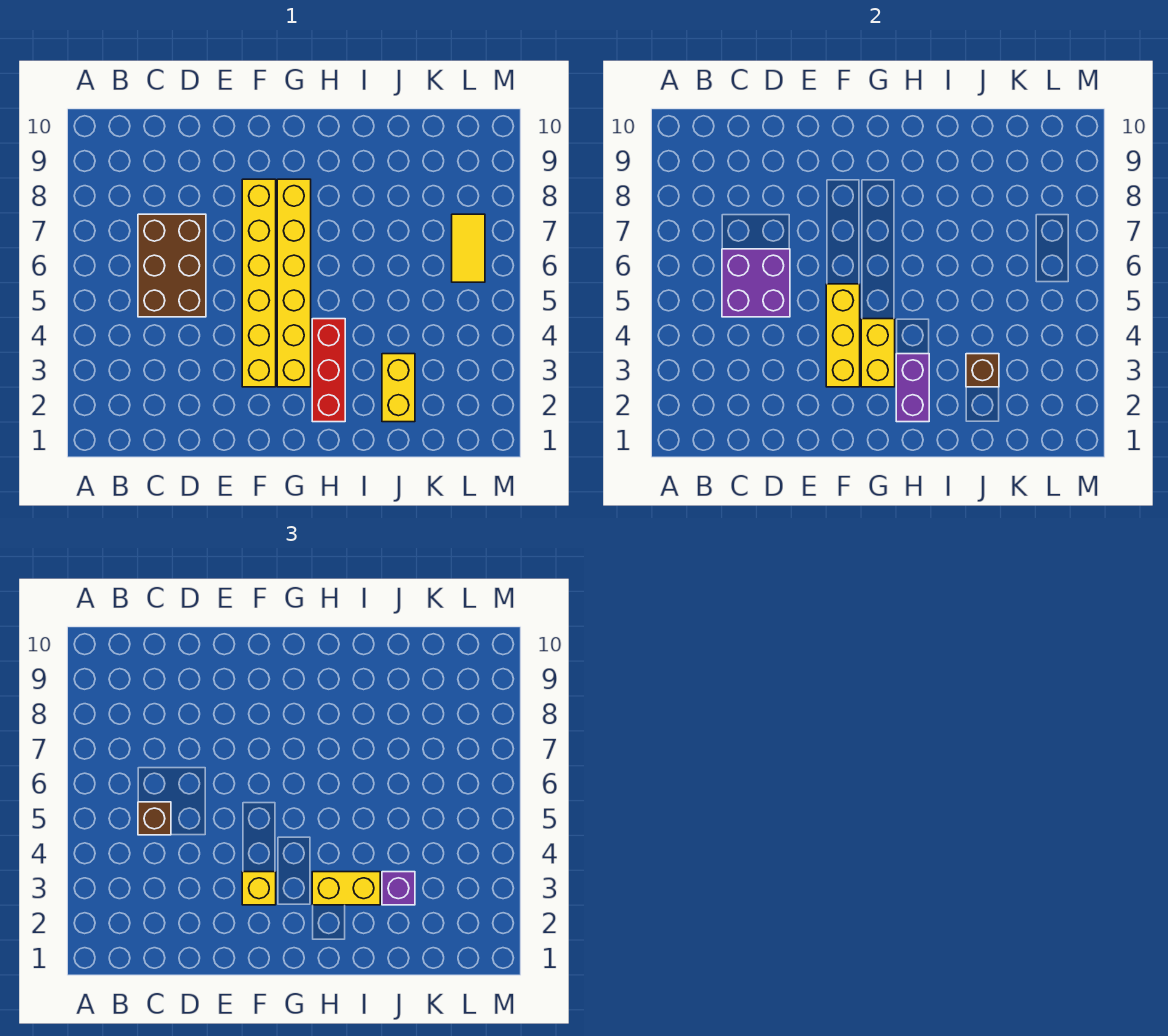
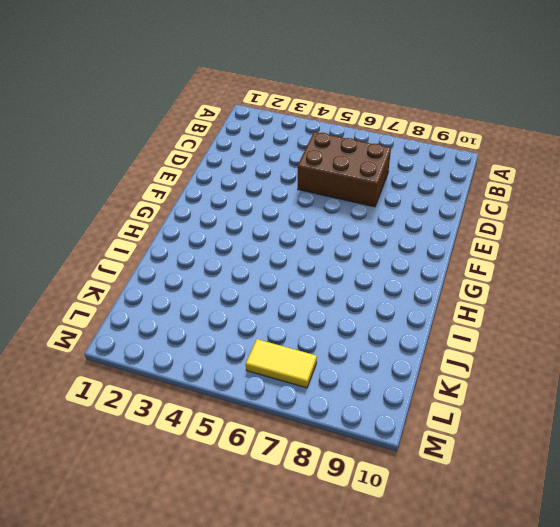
none -> yellow 1x6 brick [242,179,276,387]
none -> yellow 1x6 brick [277,179,311,387]
none -> red 1x3 brick [312,319,345,422]

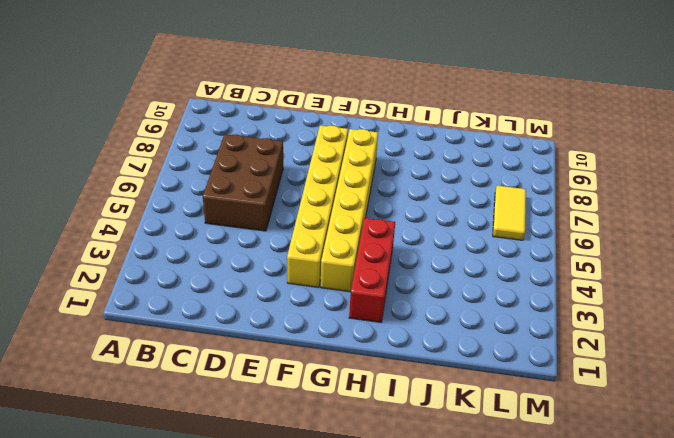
none -> yellow 1x2 brick [382,354,415,422]
none -> purple 2x2 brick [722,249,790,317]
none -> yellow 1x3 brick [826,284,860,387]

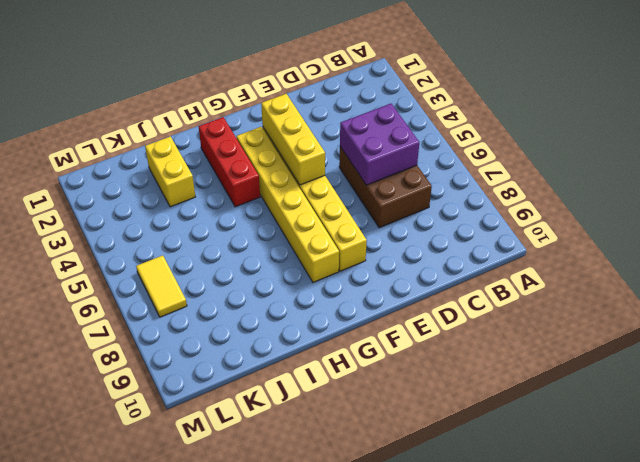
none -> yellow 1x2 brick [861,319,895,387]
none -> purple 1x2 brick [896,354,929,422]
none -> brown 1x1 brick [966,354,999,387]

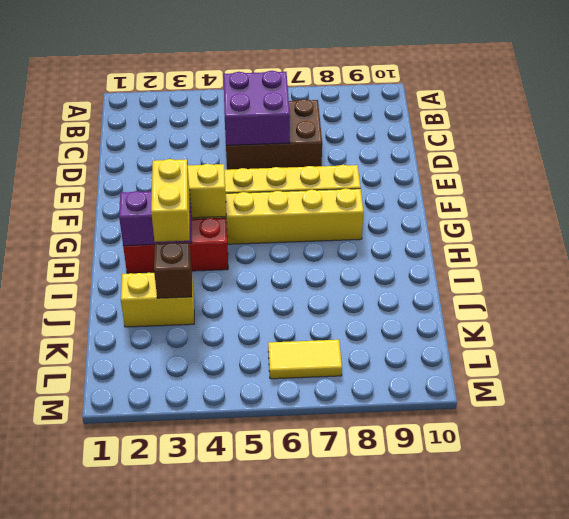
none -> yellow 1x3 brick [826,284,860,387]
none -> brown 1x1 brick [138,802,171,835]
none -> yellow 1x1 brick [242,872,276,905]

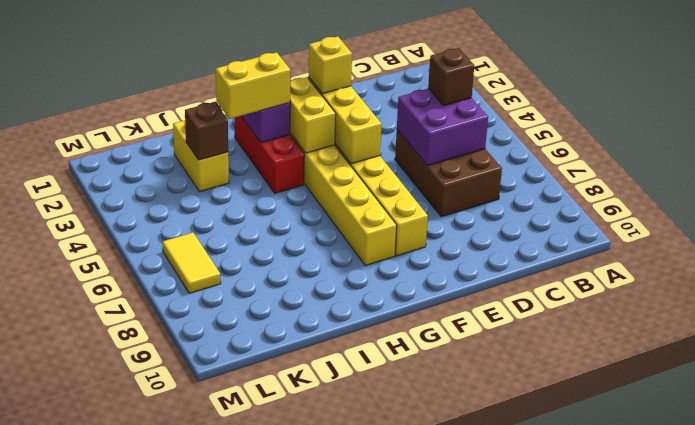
none -> purple 1x1 brick [382,872,415,905]

